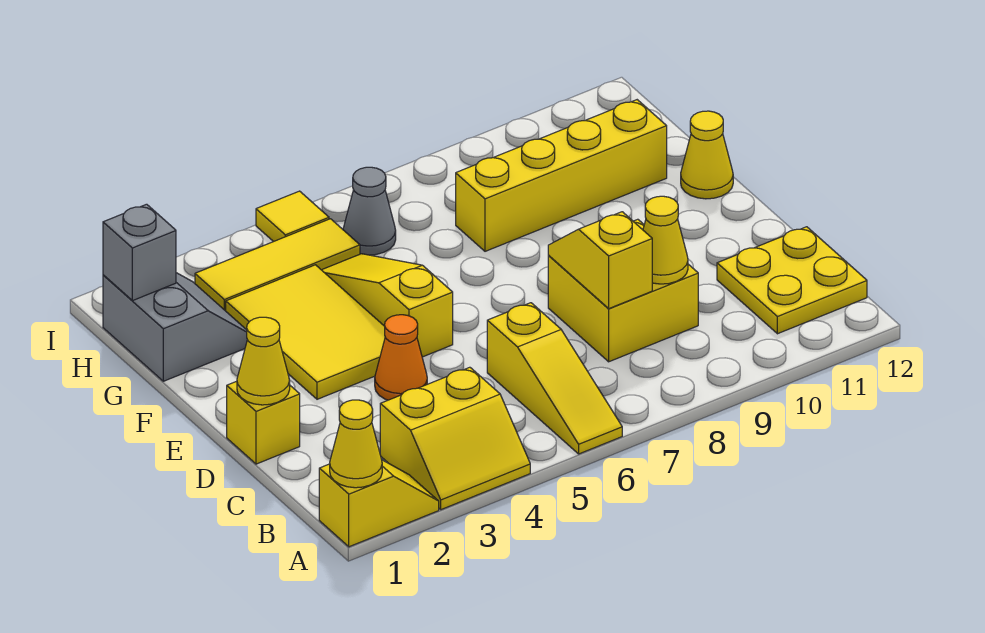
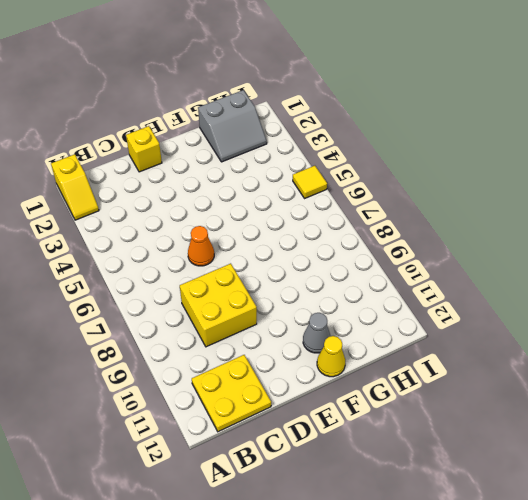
orange 1x1 cone [188,226,214,266] -> orange 1x1 cone moved to [375,315,427,400]
grey 1x1 cone [303,313,330,353] -> grey 1x1 cone moved to [343,167,396,255]
none -> yellow 2x2 slope [380,367,530,510]
none -> yellow 1x3 slope [487,303,622,454]
none -> yellow 2x3 tile [226,265,385,399]

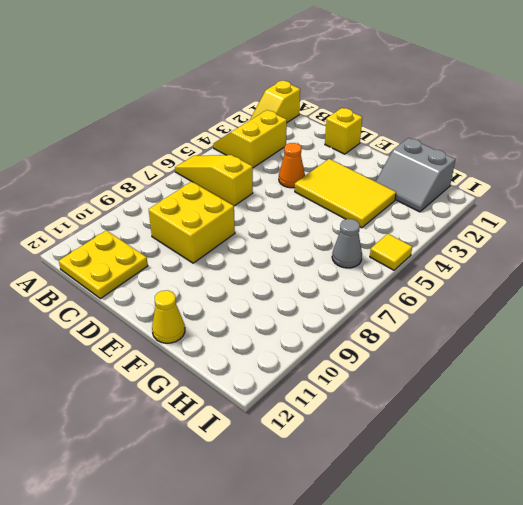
none -> yellow 1x3 slope [322,254,453,357]
none -> yellow 1x4 brick [456,100,667,251]
none -> yellow 1x3 tile [195,219,360,311]

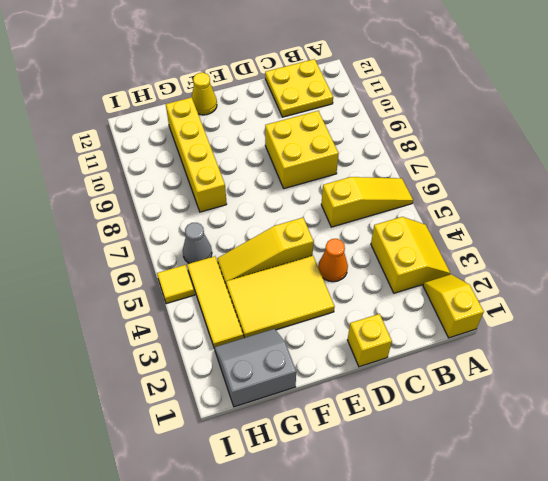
none -> yellow 1x1 cone [330,400,382,488]
none -> yellow 1x2 slope [548,212,652,308]
none -> yellow 1x1 cone [643,196,688,284]

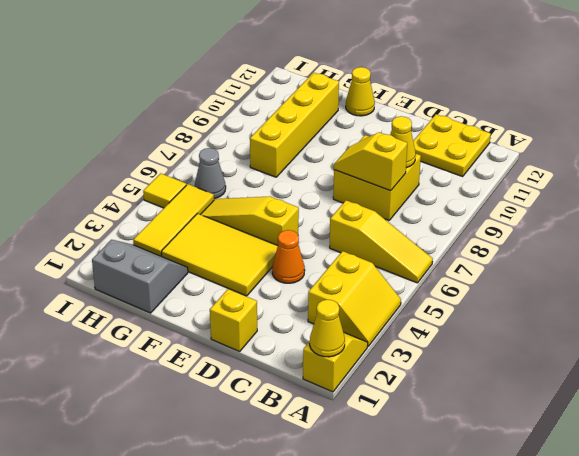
none -> yellow 1x1 cone [237,317,290,405]
none -> grey 1x1 brick [103,204,176,301]

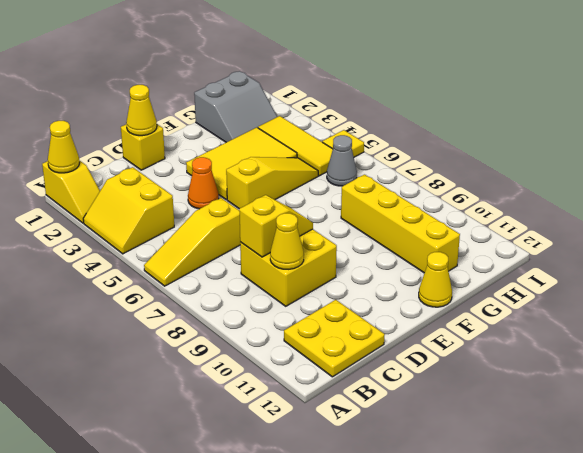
none -> grey 1x1 brick [103,204,176,301]

